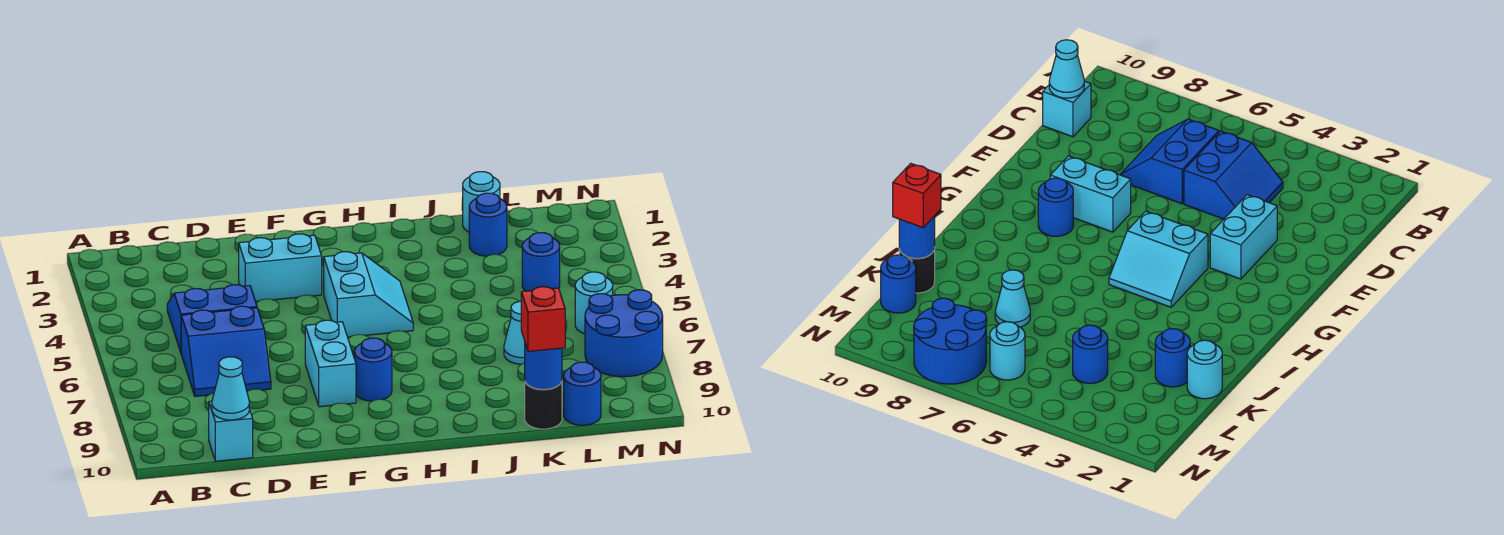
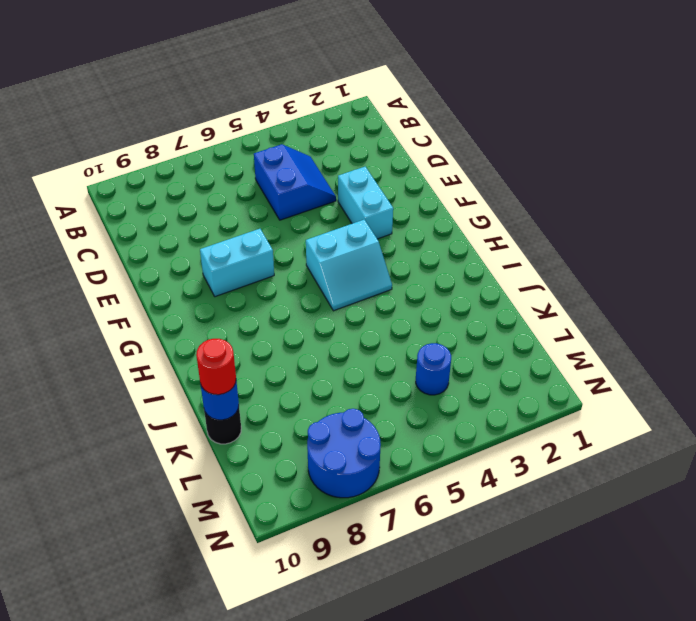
red 1x1 round brick [196,339,236,395] -> red 1x1 brick [521,287,565,351]
none -> blue 2x2 slope [181,306,271,396]
none -> cyan 1x1 brick [209,401,253,461]
none -> blue 1x1 round brick [354,338,392,401]

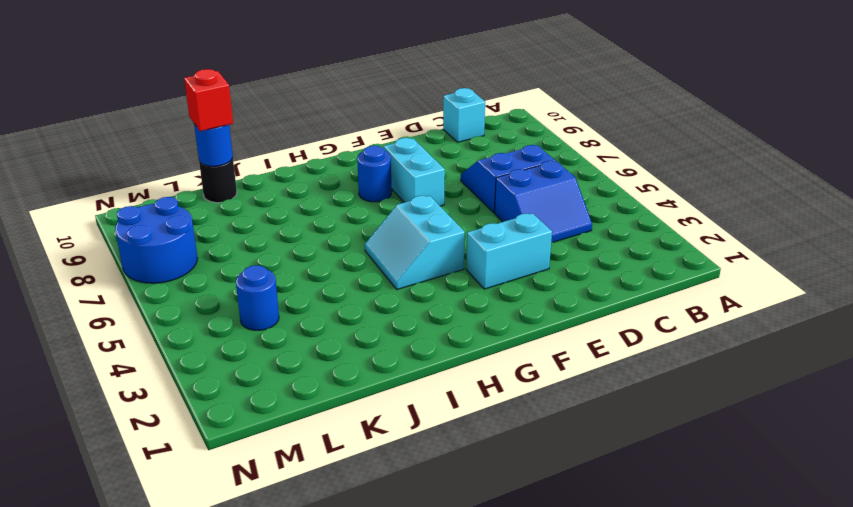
none -> cyan 1x1 round brick [463,172,500,232]
none -> blue 1x1 round brick [469,193,507,256]
none -> cyan 1x1 cone [504,301,525,364]

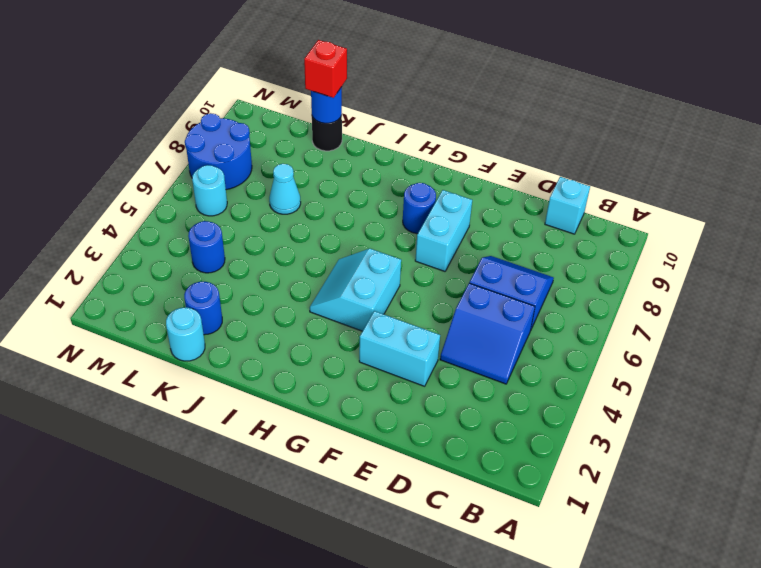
none -> blue 1x1 round brick [564,362,601,425]
none -> cyan 1x1 cone [212,357,249,420]

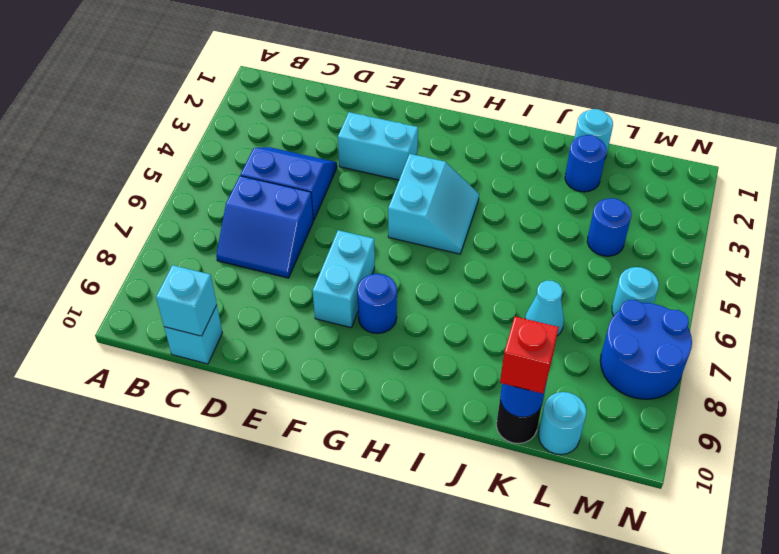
cyan 1x1 brick [156,265,217,336] -> cyan 1x1 cone [212,357,249,420]
cyan 1x1 round brick [538,392,586,455] -> blue 1x1 round brick [564,362,601,425]

